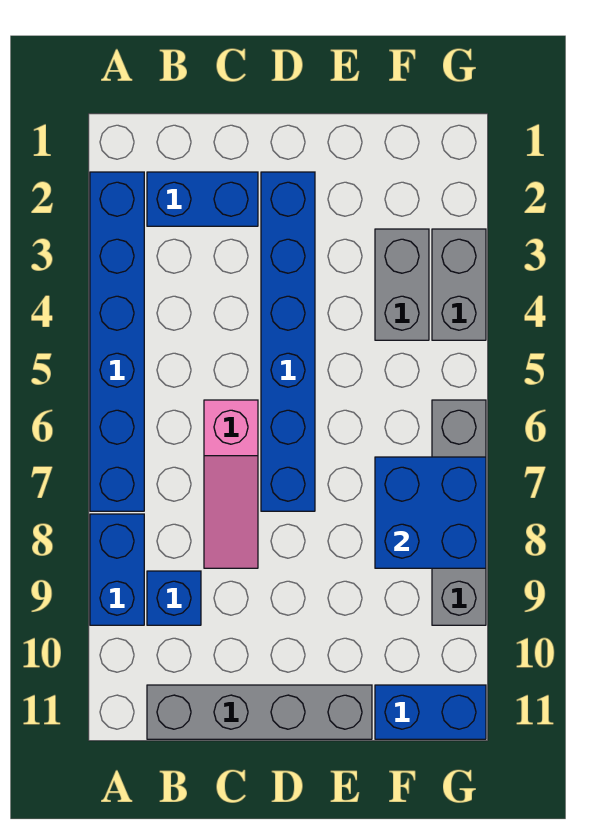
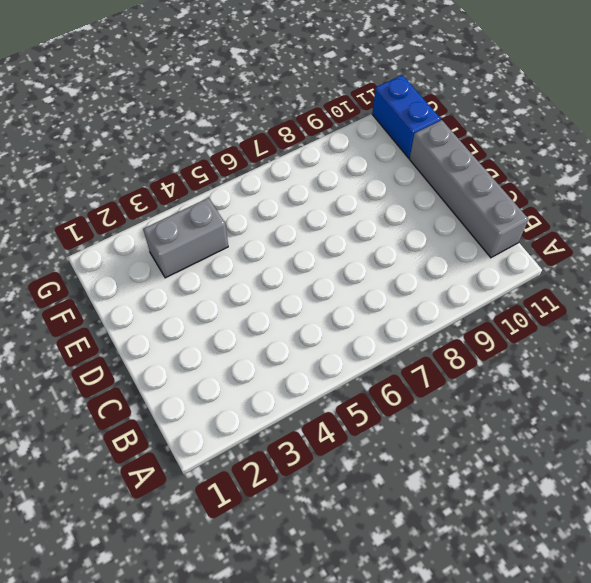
none -> blue 1x6 brick [90,172,144,511]
none -> blue 1x2 brick [90,514,144,625]
none -> blue 1x2 brick [147,172,258,226]

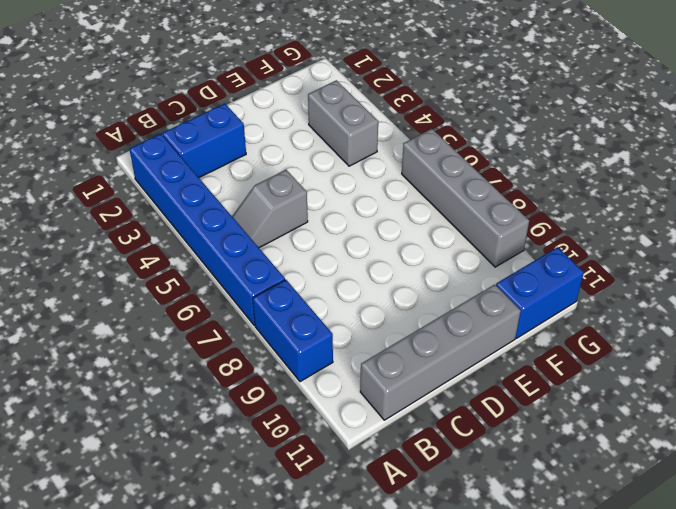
grey 1x2 slope [232,170,308,248] -> none
none -> blue 1x1 brick [147,571,201,625]
none -> pink 1x3 slope [204,400,258,568]
none -> blue 1x6 brick [261,172,315,511]

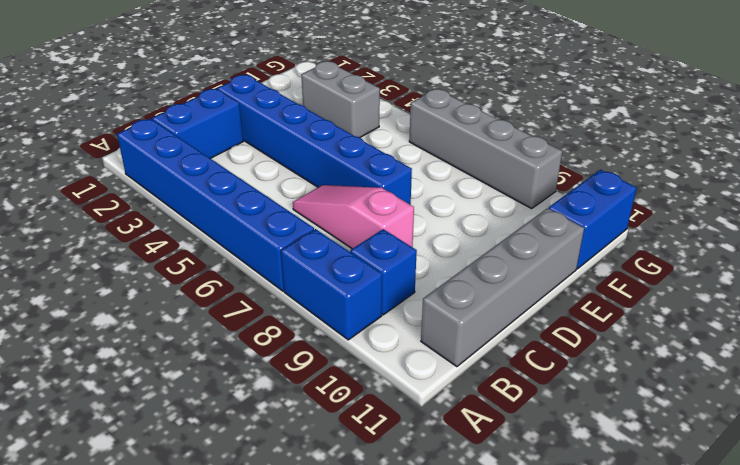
pink 1x3 slope [293,185,414,249] -> pink 1x3 slope turned to [204,400,258,568]
none -> grey 1x2 brick [432,229,486,340]
none -> blue 2x2 brick [375,457,486,568]

